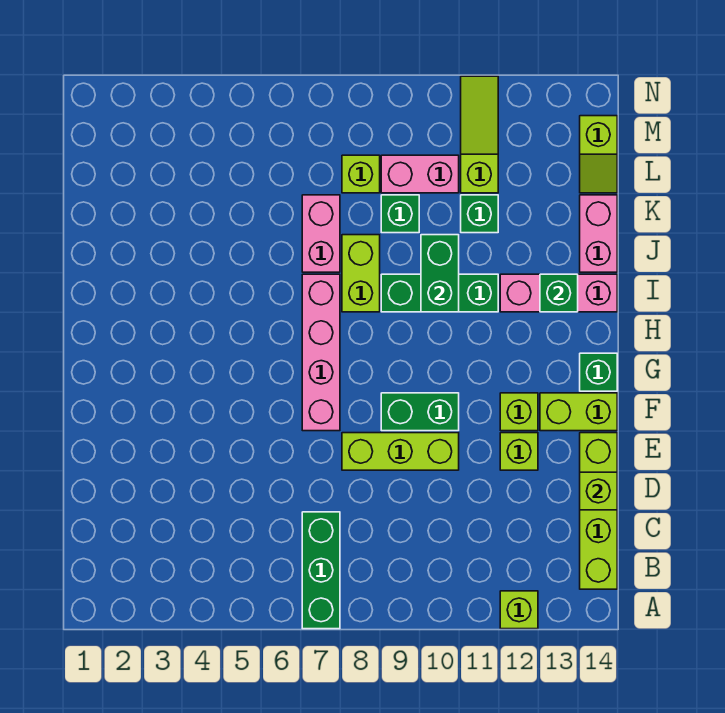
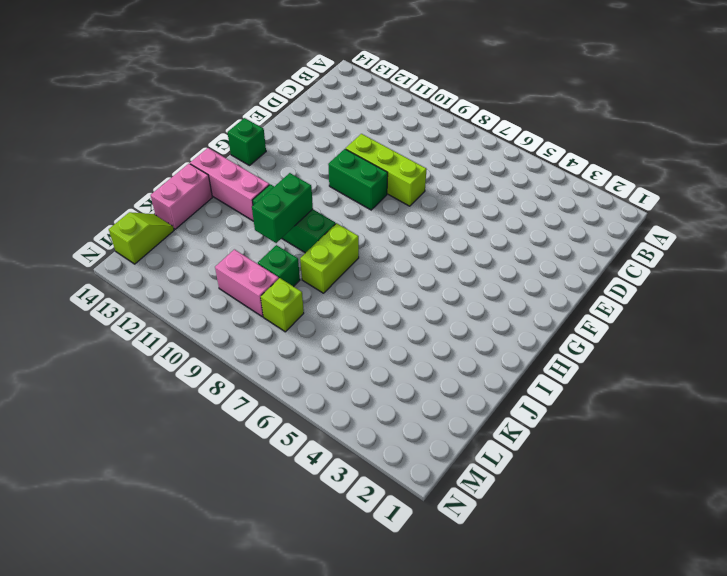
none -> green 1x3 brick [302,512,340,629]
none -> lime 1x1 brick [500,591,538,629]
none -> lime 1x4 brick [580,433,617,589]

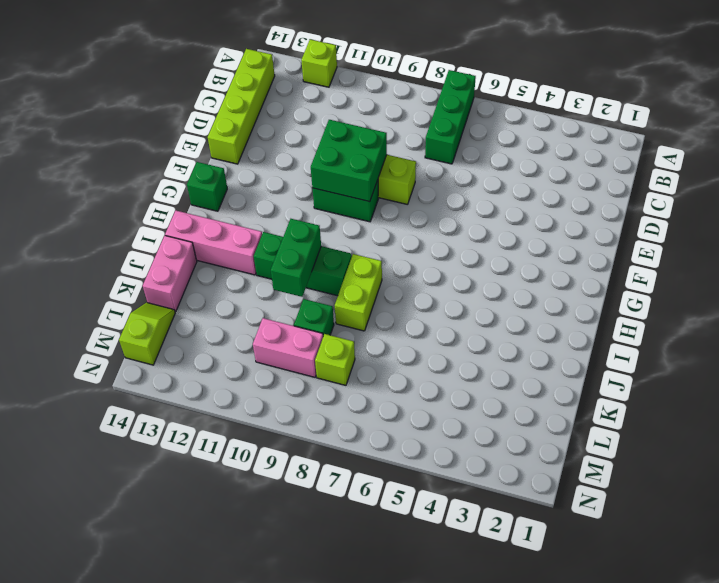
green 2x2 brick [311,120,387,202] -> none
none -> lime 1x1 brick [500,433,538,470]
none -> pink 1x4 brick [302,274,340,431]
none -> lime 1x1 brick [500,393,538,431]

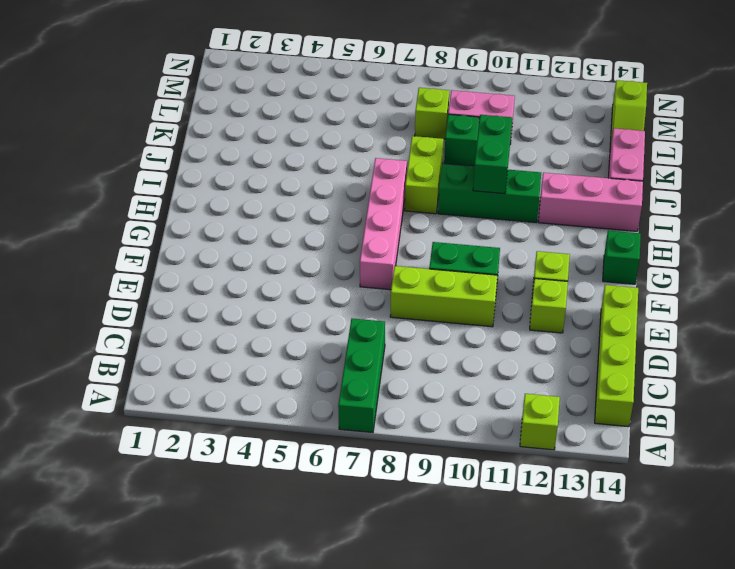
none -> lime 1x2 brick [540,393,617,431]
none -> pink 1x2 brick [302,195,340,272]
none -> green 1x1 brick [461,195,498,233]

